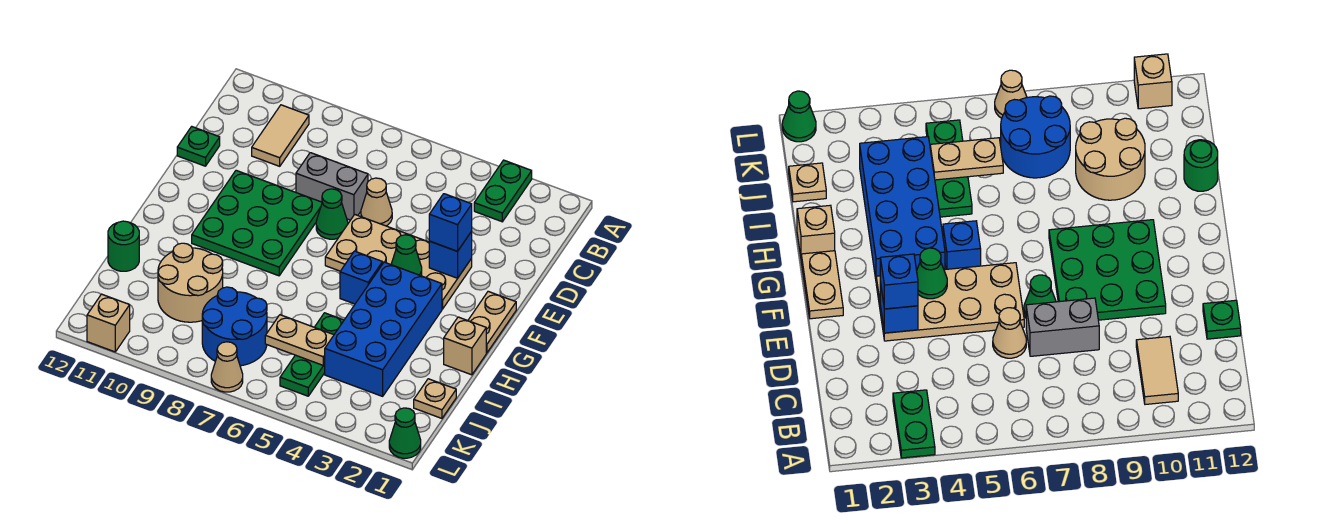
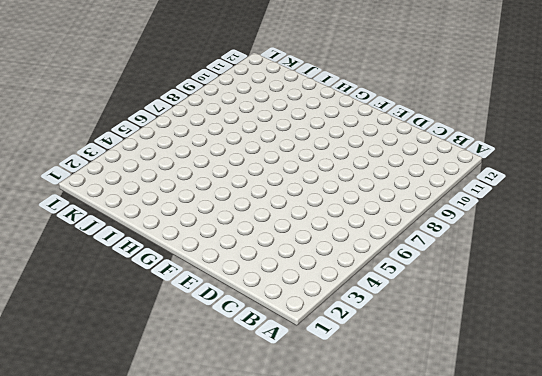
none -> green 1x2 plate [474,160,532,222]
none -> tan 1x2 tile [252,105,309,166]
none -> tan 1x1 cone [361,178,392,226]

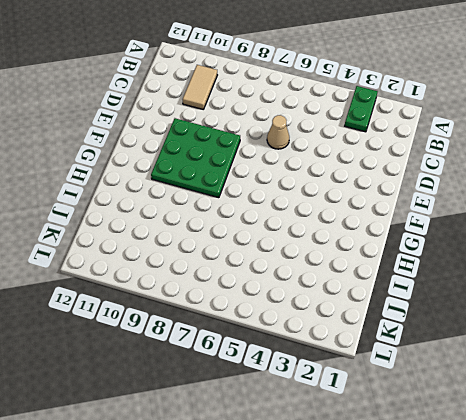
none -> grey 1x2 brick [296,153,368,220]
none -> green 1x1 plate [177,127,220,166]
none -> tan 2x4 plate [325,215,472,309]

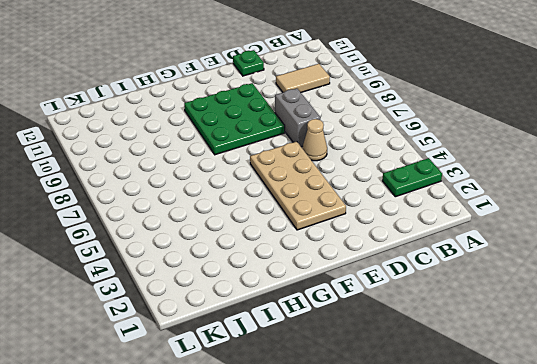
none -> green 1x1 cone [316,189,348,239]
none -> tan 1x2 plate [468,291,516,353]
none -> blue 2x4 brick [325,262,442,396]

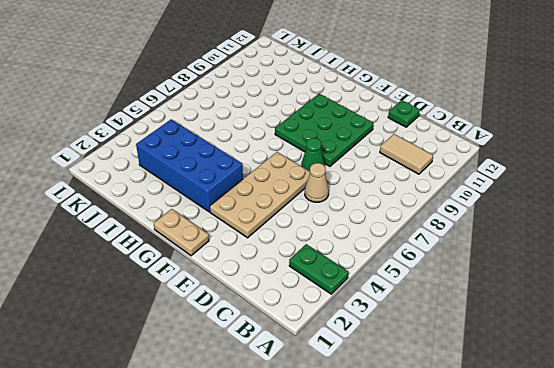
none -> grey 1x2 brick [296,153,368,220]
none -> blue 1x1 brick [340,251,383,304]
none -> tan 1x1 brick [444,317,486,375]

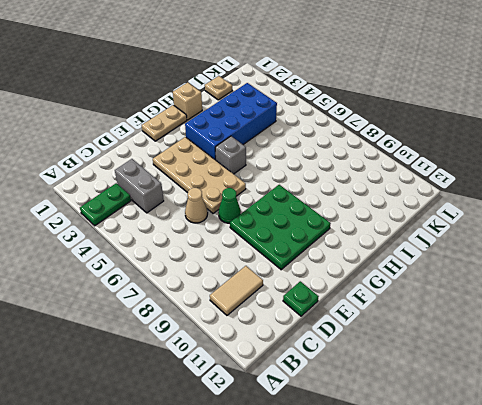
grey 1x2 brick [115,159,164,213] -> grey 1x2 brick moved to [296,153,368,220]
grey 1x1 brick [215,136,246,174] -> blue 1x1 brick [340,251,383,304]
none -> green 1x3 plate [280,313,344,396]
none -> tan 2x2 round brick [158,243,223,322]
none -> green 1x1 round brick [108,221,139,271]

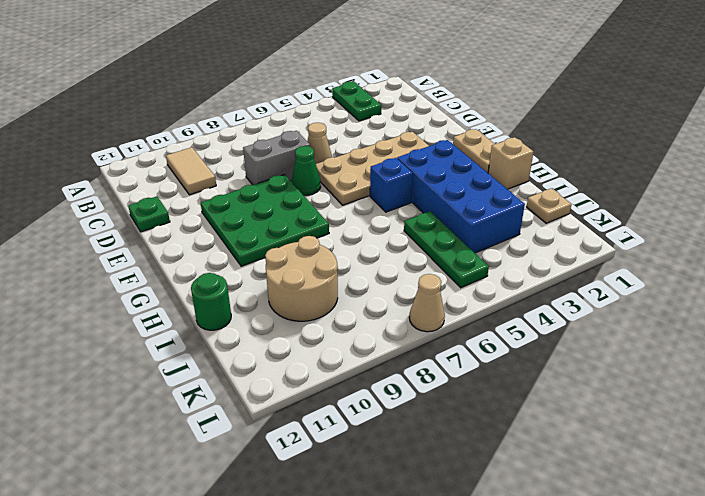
none -> blue 2x2 round brick [202,287,267,366]
none -> green 1x1 cone [389,408,421,458]
none -> tan 1x1 brick [87,294,130,352]

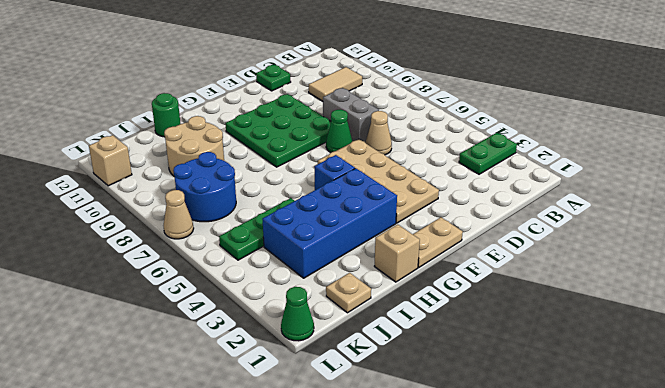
none -> blue 1x1 brick [429,231,472,278]
none -> green 1x1 cone [391,235,422,276]
none -> tan 1x2 plate [265,315,334,365]

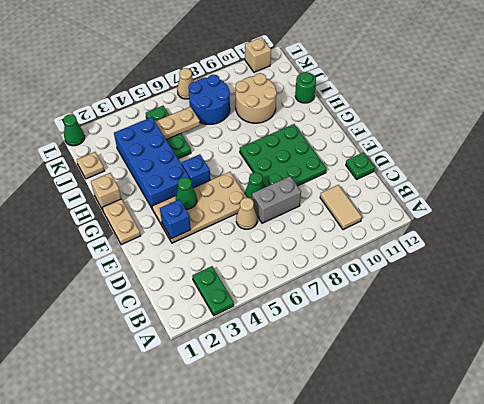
none -> blue 1x1 brick [429,194,472,251]

